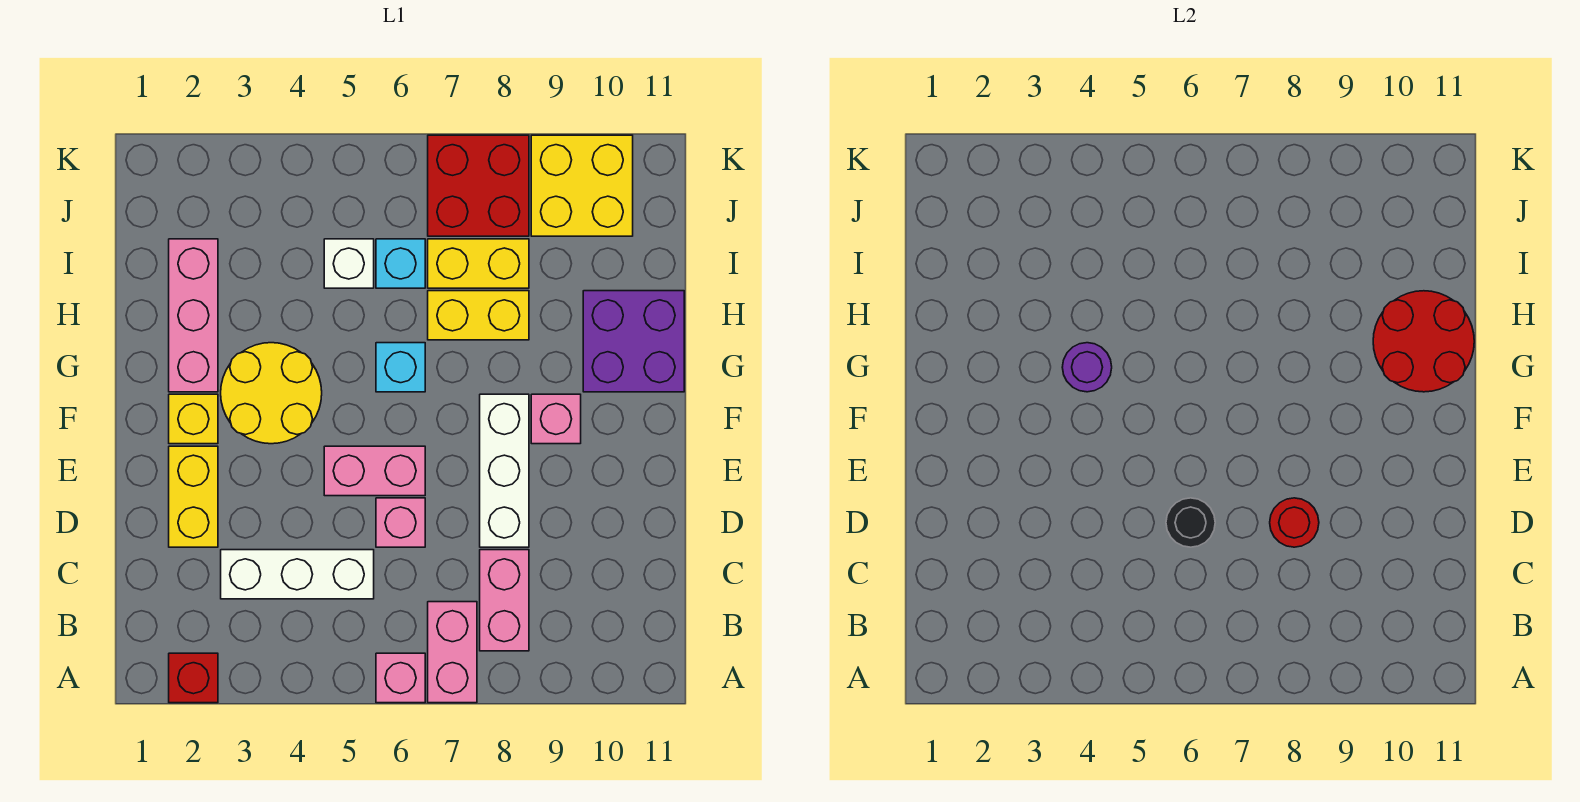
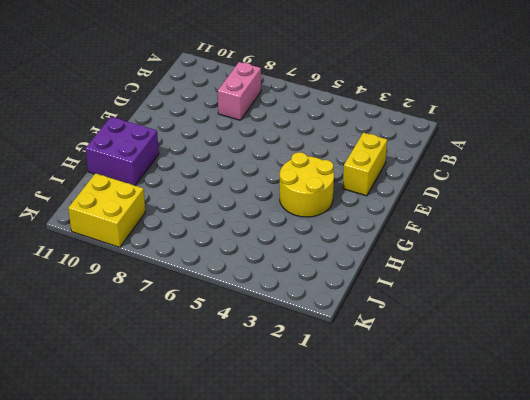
none -> red 1x1 brick [169,653,218,703]
none -> pink 1x1 brick [376,653,425,703]
none -> pink 1x2 brick [428,602,477,703]

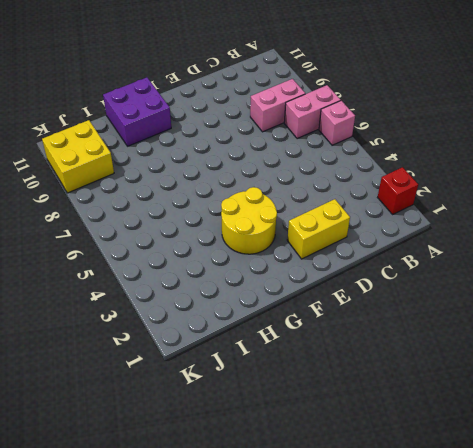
none -> white 1x3 brick [221,550,374,599]
none -> pink 1x1 brick [376,498,425,547]
none -> white 1x3 brick [480,394,529,547]

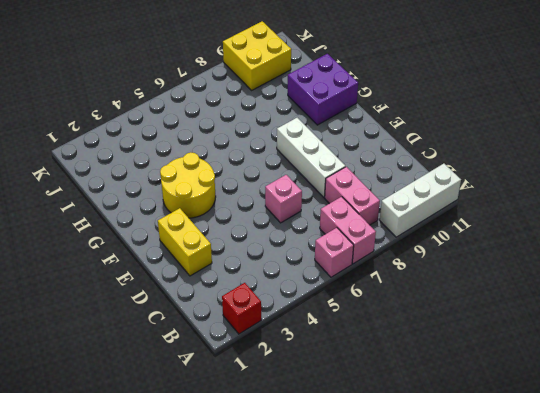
white 1x3 brick [380,164,461,237] -> white 1x3 brick moved to [221,550,374,599]
none -> pink 1x2 brick [324,446,425,496]
none -> yellow 1x1 brick [169,394,218,444]
none -> pink 1x1 brick [531,394,581,444]

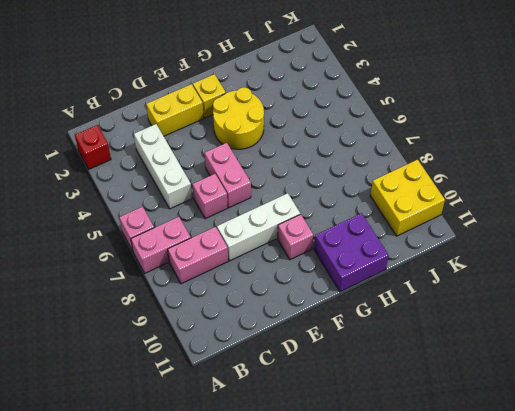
none -> pink 1x3 brick [169,239,218,392]
none -> cyan 1x1 brick [376,343,425,392]
none -> yellow 1x2 brick [428,291,529,340]

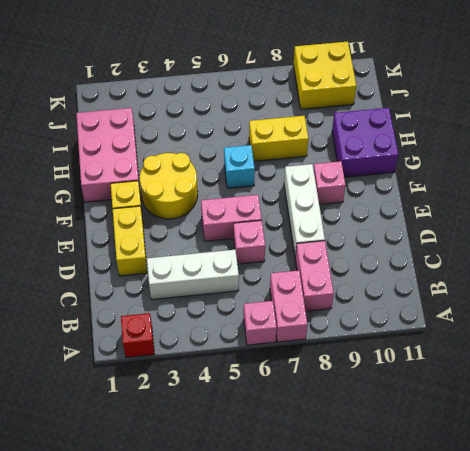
pink 2x3 brick [76,108,140,202] -> pink 1x3 brick [169,239,218,392]
none -> white 1x1 brick [324,239,374,288]
none -> cyan 1x1 brick [376,239,425,288]
none -> yellow 1x2 brick [428,239,529,288]

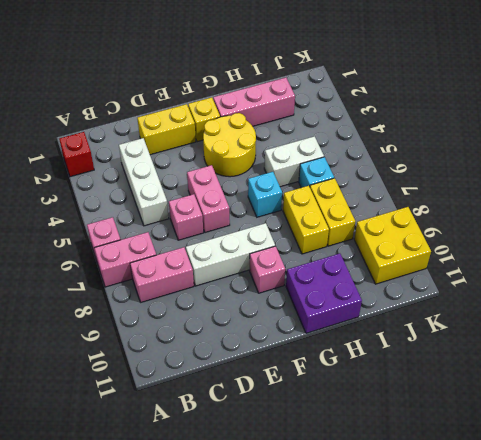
white 1x2 brick [264,136,324,187] -> white 1x1 brick [324,239,374,288]
none -> red 2x2 brick [428,135,529,236]
none -> black 1x1 round brick [1166,498,1215,547]
none -> red 1x1 round brick [1270,498,1319,547]

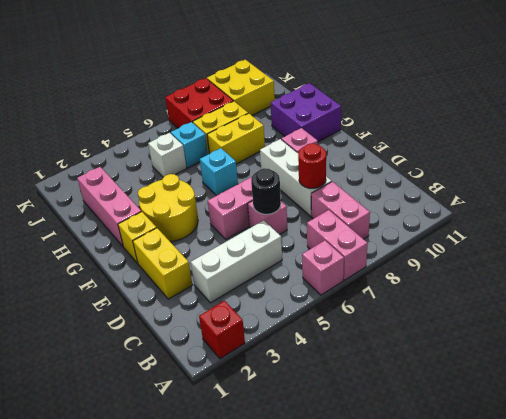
none -> purple 1x1 round brick [1062,343,1112,392]
none -> red 2x2 round brick [1373,291,1474,392]

